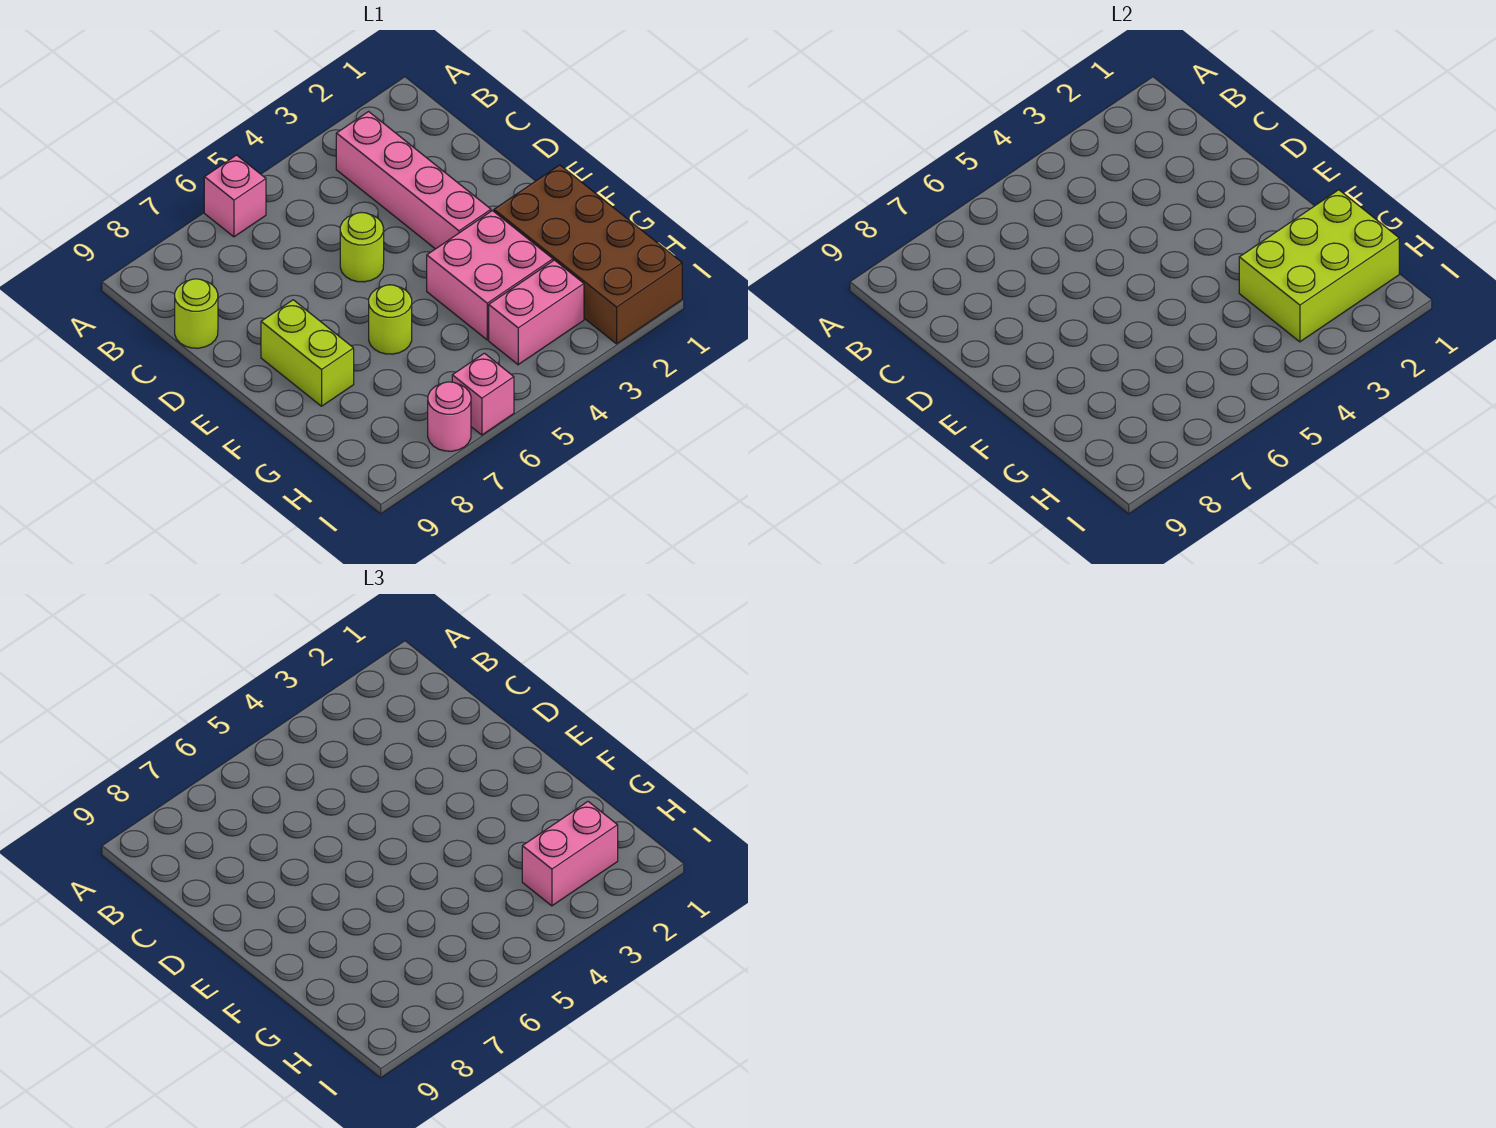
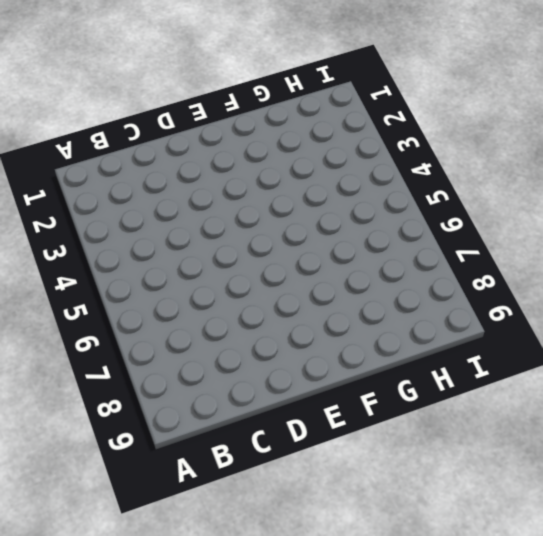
none -> pink 1x1 brick [204,155,266,237]
none -> pink 1x4 brick [336,112,491,249]
none -> lime 1x1 round brick [175,279,218,348]

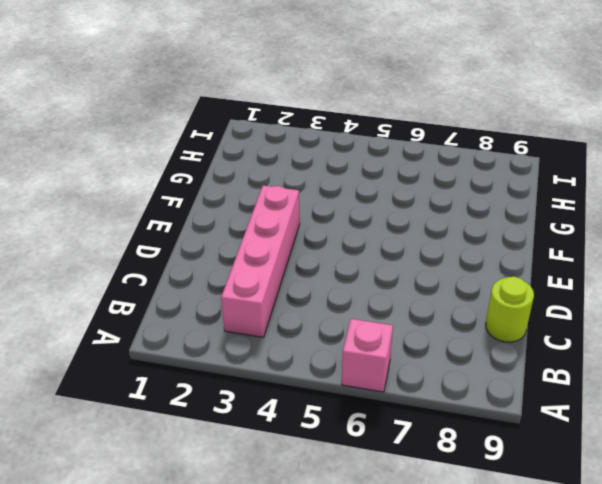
none -> lime 1x1 round brick [340,212,384,282]
none -> lime 1x2 brick [261,300,354,406]
none -> brown 2x4 brick [494,165,682,344]

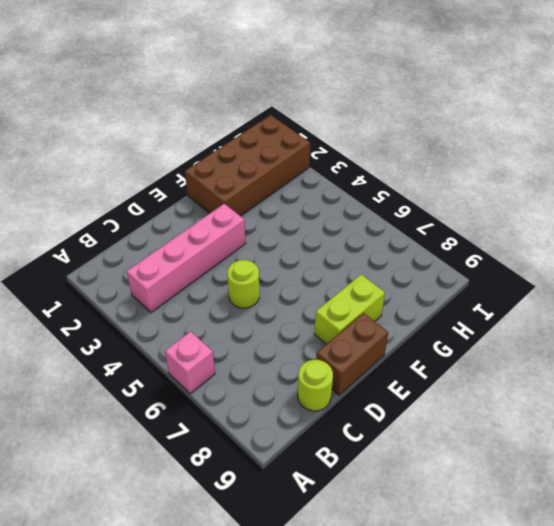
brown 1x2 brick [316,313,388,395] -> none
none -> pink 2x2 brick [427,211,553,340]
none -> lime 1x1 round brick [369,285,412,354]
none -> pink 1x2 brick [489,260,584,365]

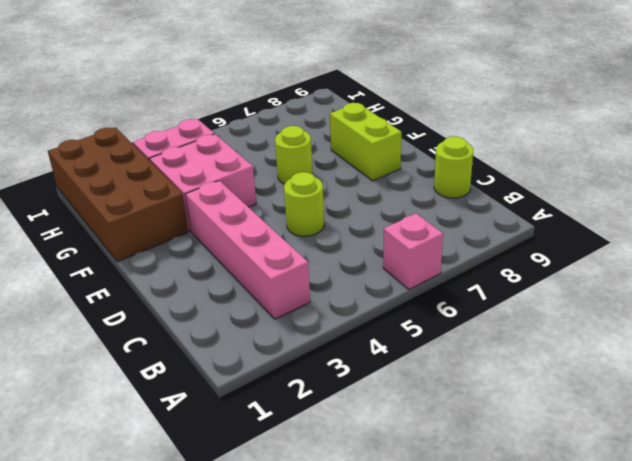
none -> pink 1x1 brick [452,353,514,435]
none -> pink 1x1 round brick [428,382,471,451]
none -> lime 2x3 brick [1239,190,1399,342]

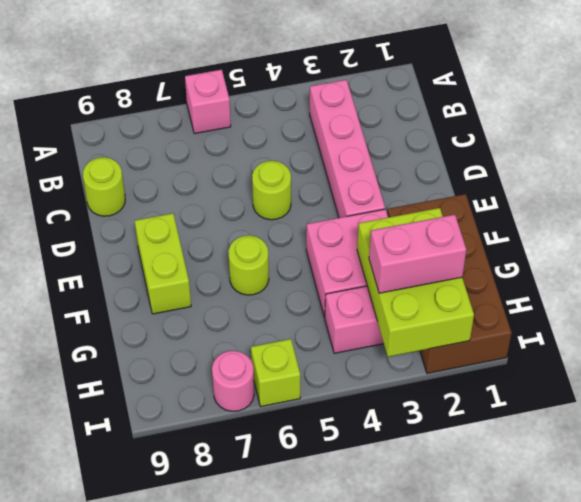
lime 2x3 brick [357,208,474,357] -> lime 2x3 brick turned to [1239,190,1399,342]
lime 1x1 brick [251,339,300,407] -> pink 1x1 brick [452,353,514,435]

